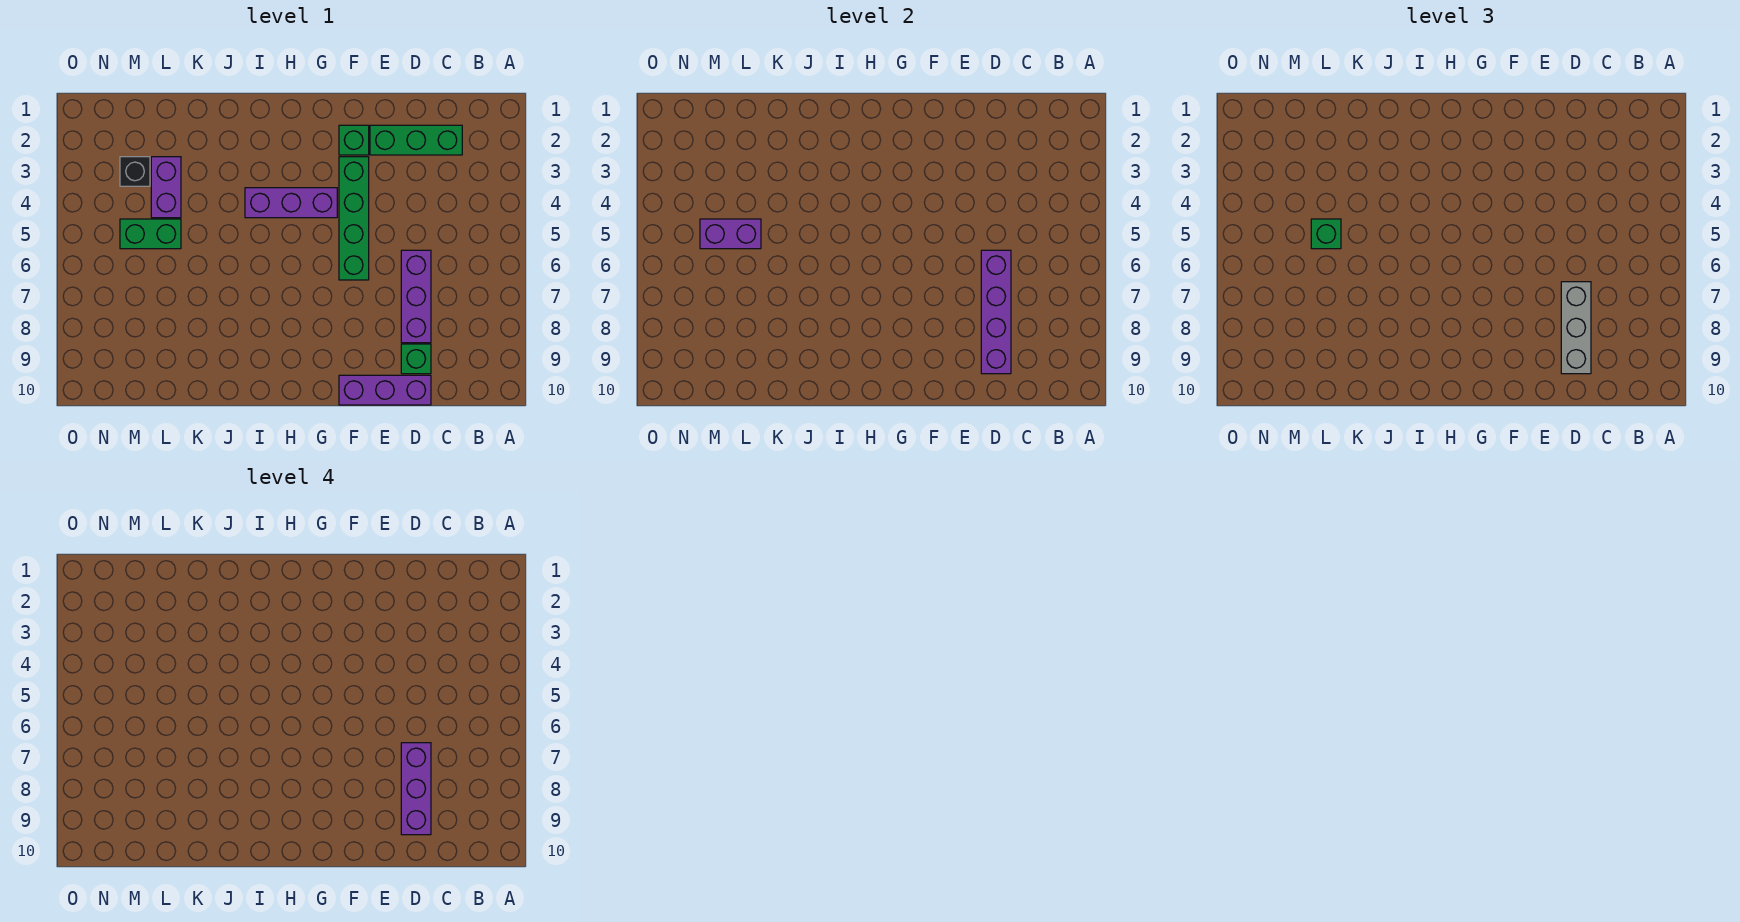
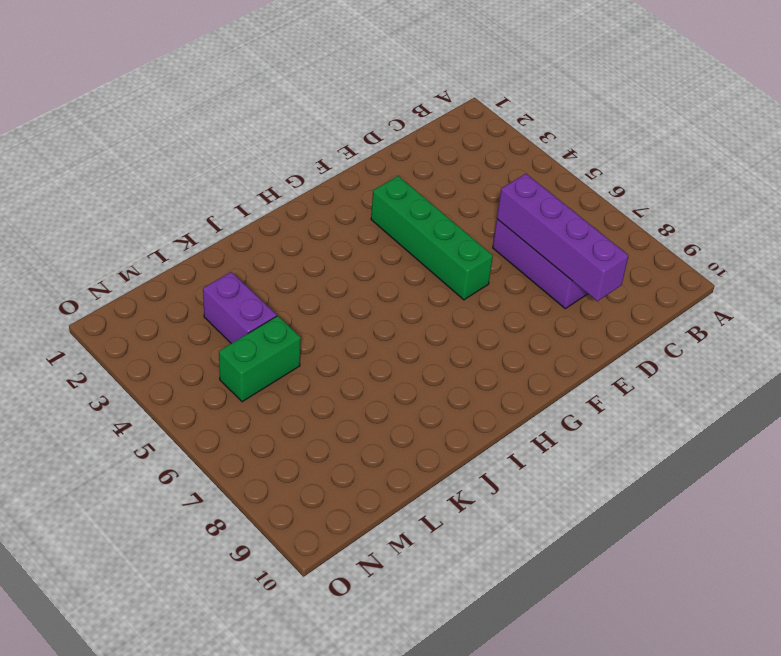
none -> green 1x3 brick [370,125,462,155]
none -> green 1x1 brick [401,344,431,374]
none -> purple 1x3 brick [339,375,431,405]

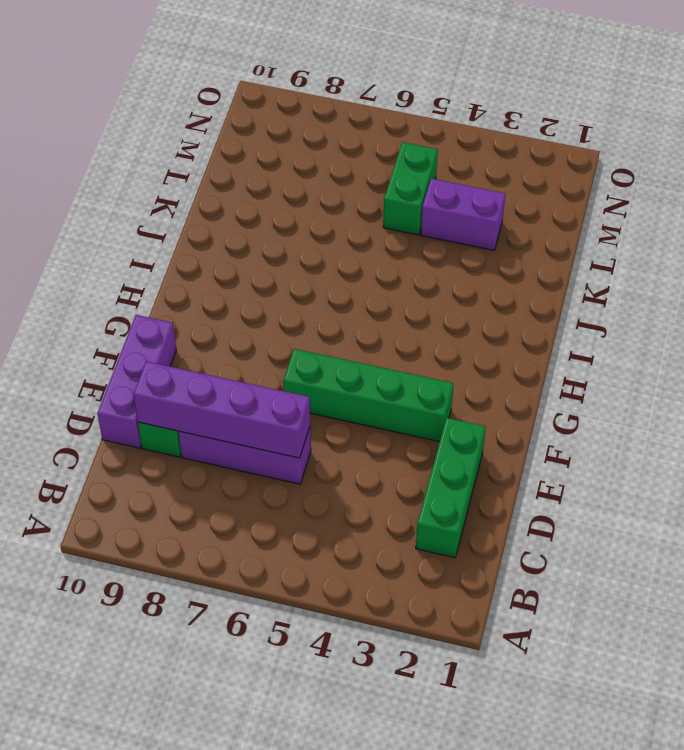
none -> green 1x1 brick [339,125,369,155]
none -> purple 1x3 brick [245,188,337,218]
none -> black 1x1 brick [120,157,150,186]

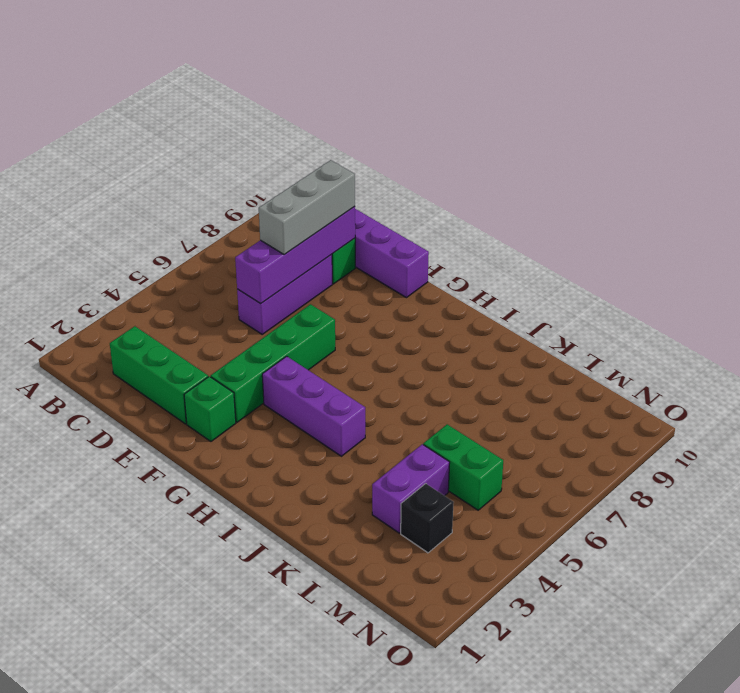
none -> purple 1x2 brick [700,219,761,249]
none -> green 1x1 brick [1311,219,1341,249]
none -> purple 1x3 brick [401,743,431,835]

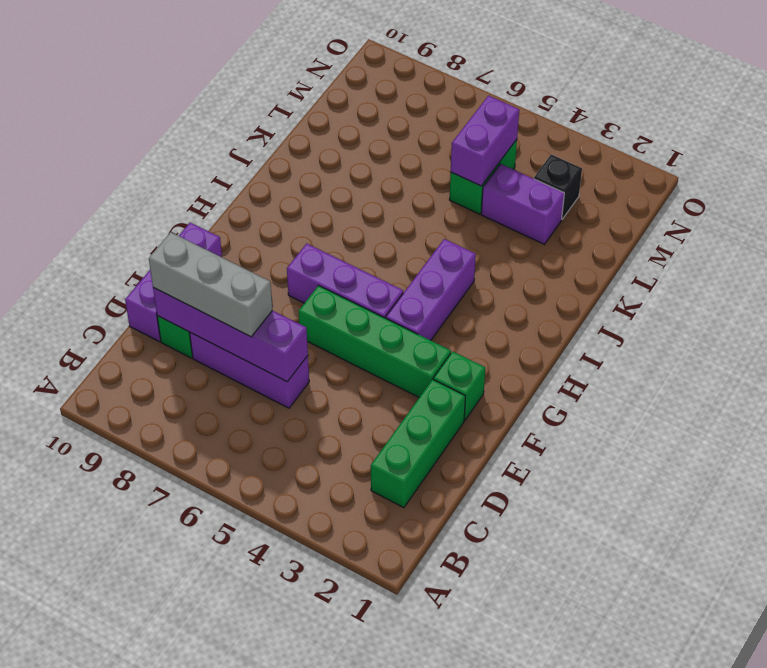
purple 1x3 brick [287,243,403,318] -> purple 1x3 brick moved to [401,743,431,835]
none -> green 1x1 brick [1311,219,1341,249]

